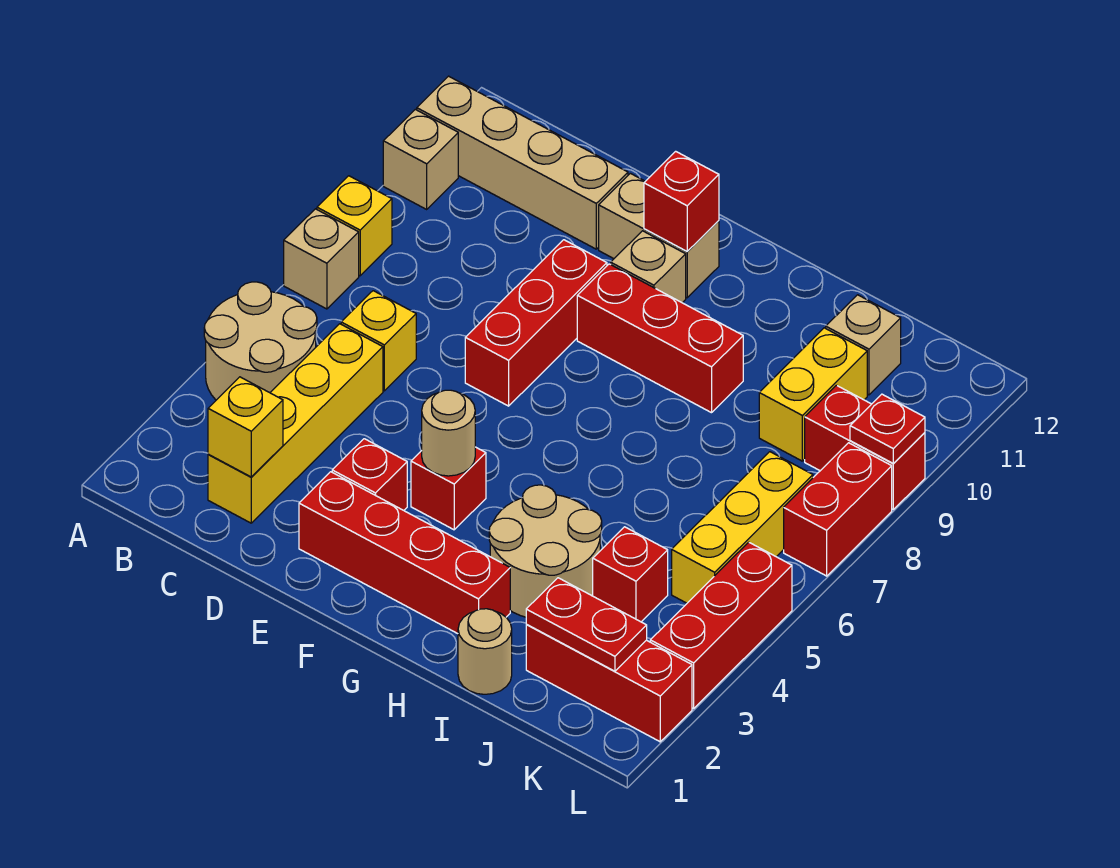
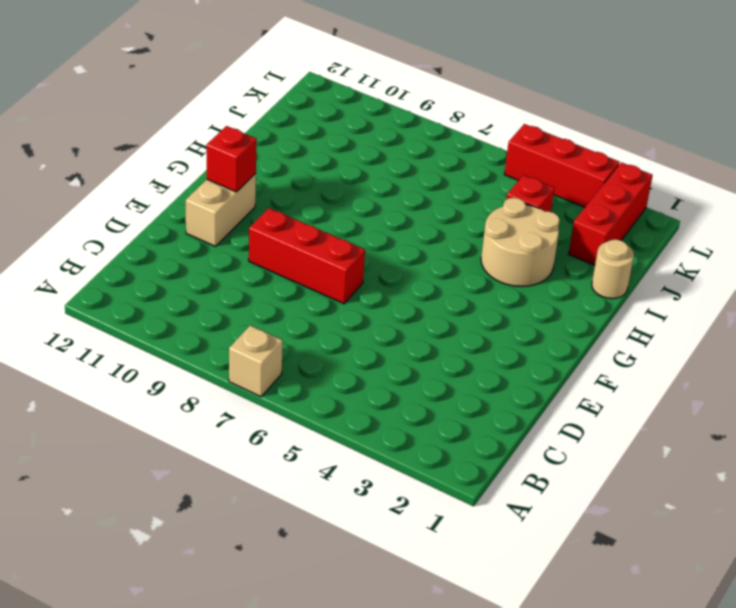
none -> tan 2x2 round brick [204,282,317,400]
none -> yellow 1x1 brick [317,176,392,276]
none -> tan 1x1 brick [383,109,458,209]

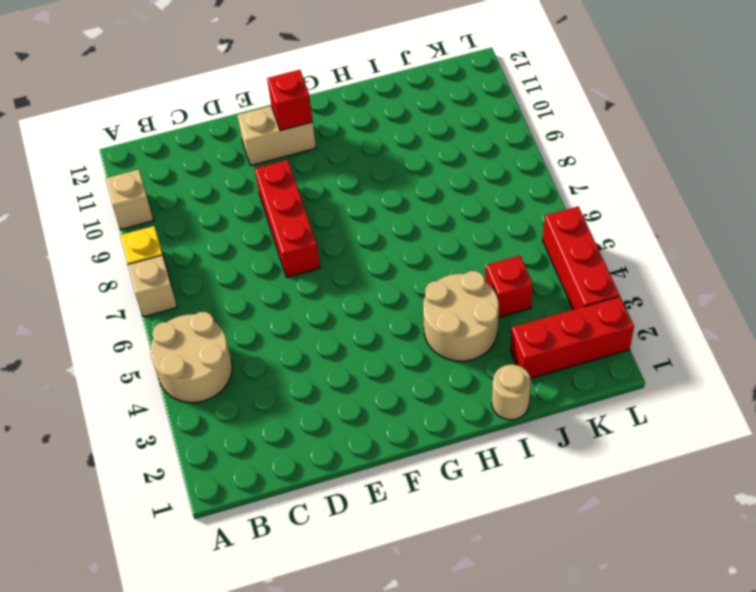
none -> tan 1x4 brick [417,76,628,249]
none -> yellow 1x4 brick [208,324,383,523]
none -> yellow 1x1 brick [341,291,416,391]

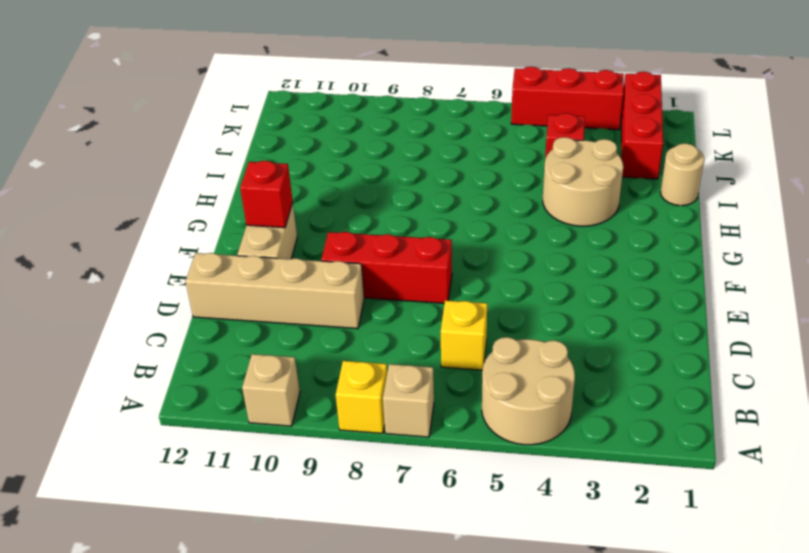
tan 1x4 brick [185,253,364,329] -> tan 1x4 brick turned to [417,76,628,249]
none -> yellow 1x4 brick [208,324,383,523]
none -> red 1x4 brick [299,472,510,634]
none -> red 1x1 brick [332,439,407,510]

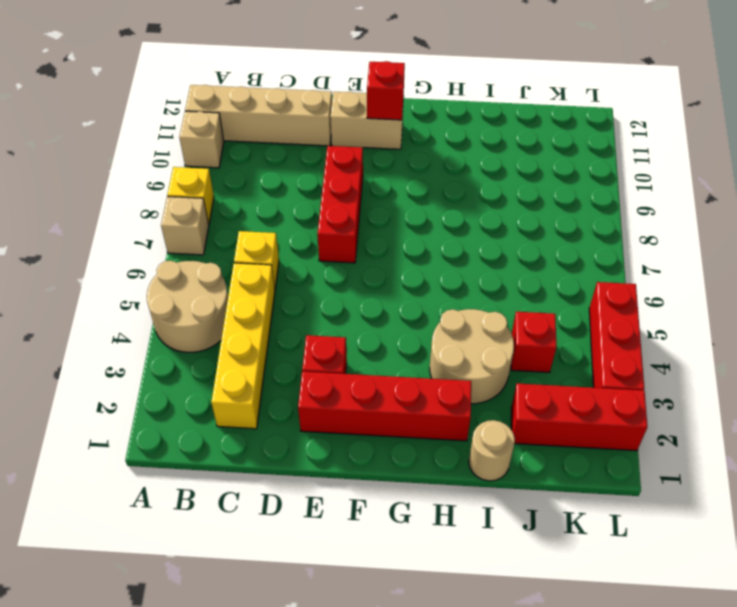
none -> red 1x1 brick [411,447,486,530]
none -> red 1x3 brick [577,264,743,413]
none -> tan 1x1 brick [611,231,686,303]

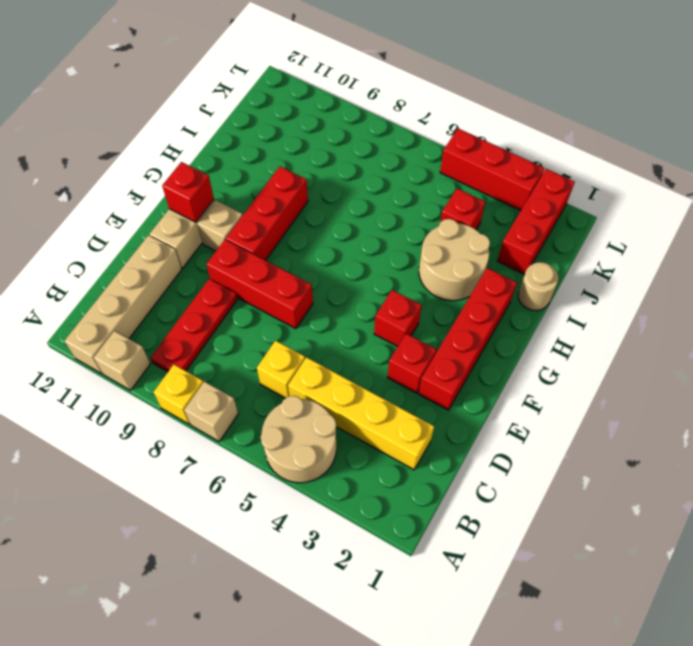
red 1x3 plate [151,279,237,372] -> none
none -> yellow 1x2 brick [759,328,867,461]
none -> tan 1x1 brick [826,295,901,395]
none -> yellow 1x3 brick [672,452,813,603]

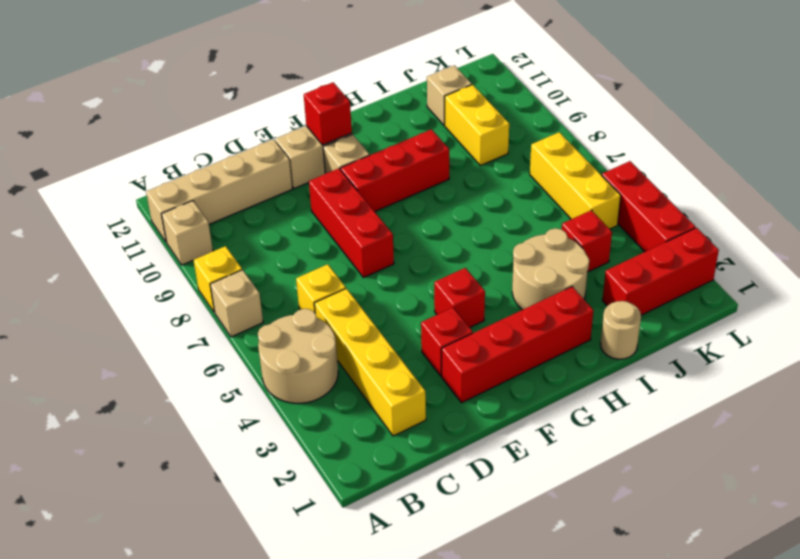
none -> red 1x2 brick [805,385,925,509]
none -> red 1x2 brick [784,443,892,576]
none -> yellow 1x1 brick [208,377,283,477]

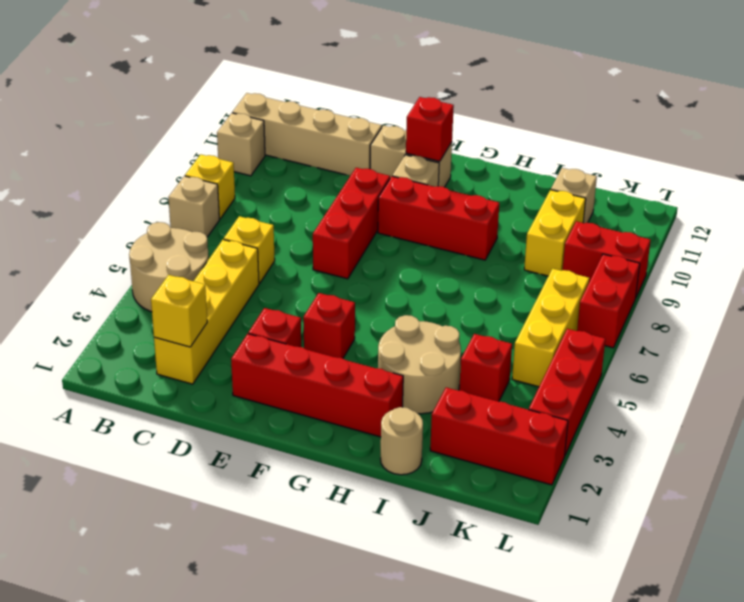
none -> tan 1x1 round brick [422,390,475,476]
none -> red 1x2 plate [526,578,647,671]
none -> red 1x1 plate [850,394,925,464]

